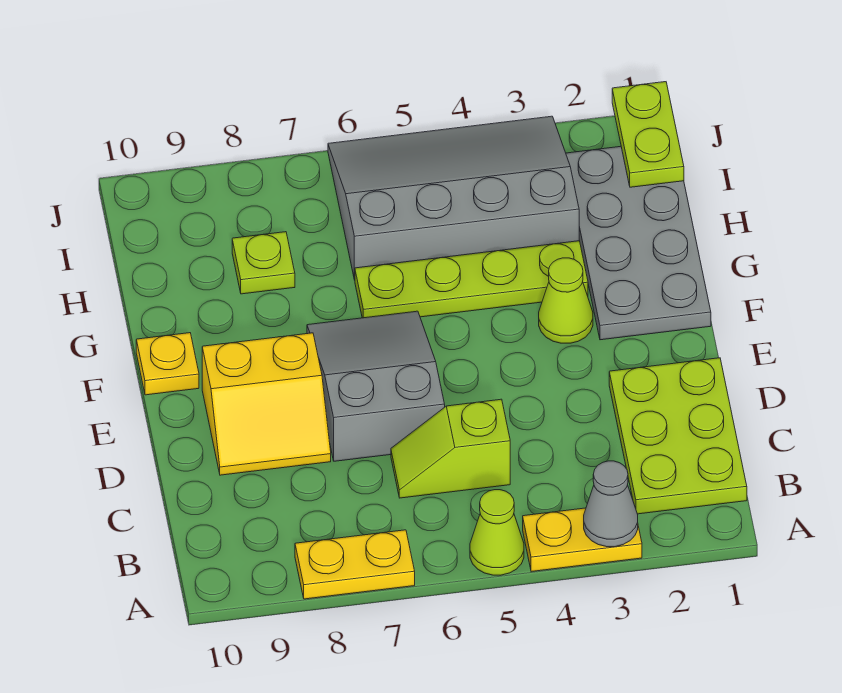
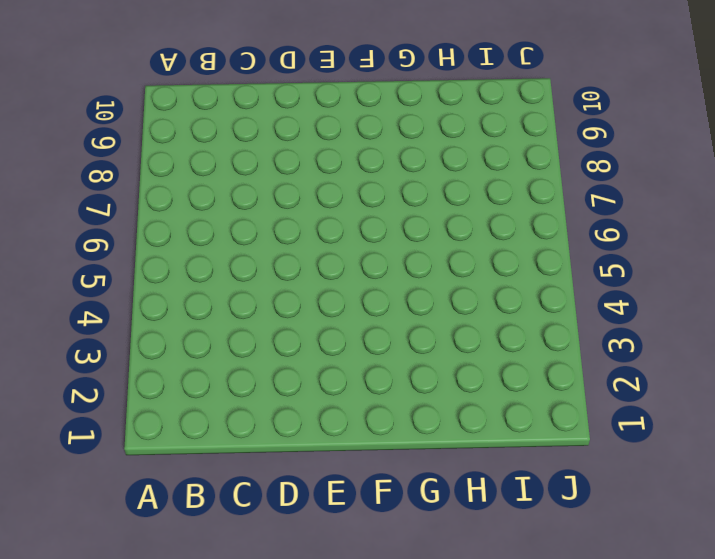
none -> yellow 1x2 plate [523,508,642,572]
none -> lime 1x1 cone [470,490,524,575]
none -> yellow 1x2 plate [295,530,415,599]

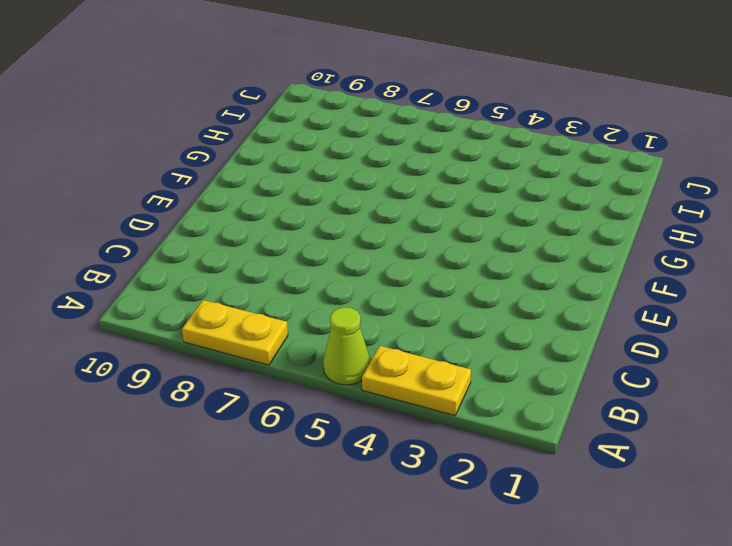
none -> lime 2x3 plate [609,358,747,514]
none -> lime 1x2 slope [391,399,510,498]
none -> grey 2x3 slope [307,311,445,461]

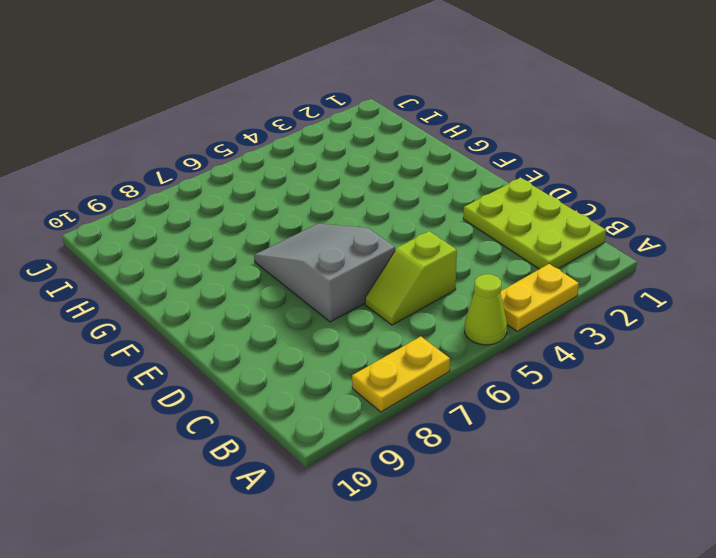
none -> yellow 2x2 slope [202,333,331,475]
none -> grey 2x4 plate [566,146,711,340]
none -> lime 1x1 cone [539,258,593,343]

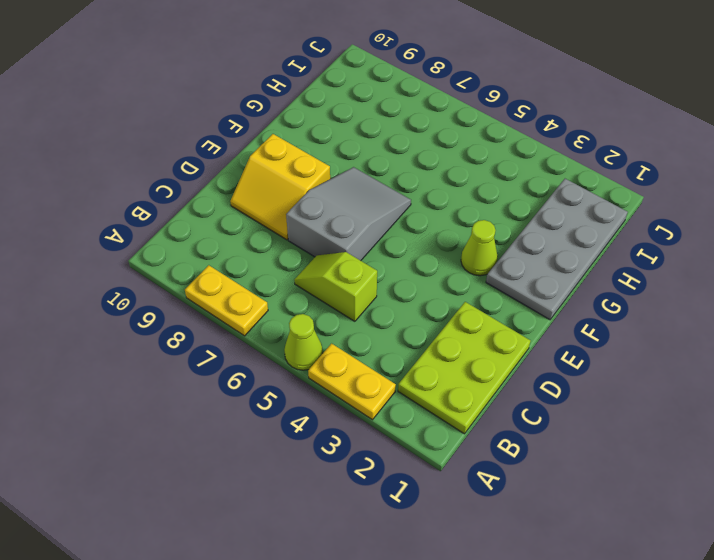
none -> yellow 1x1 plate [136,333,199,395]
none -> lime 1x4 plate [355,241,588,318]
none -> grey 3x4 slope [328,116,579,280]

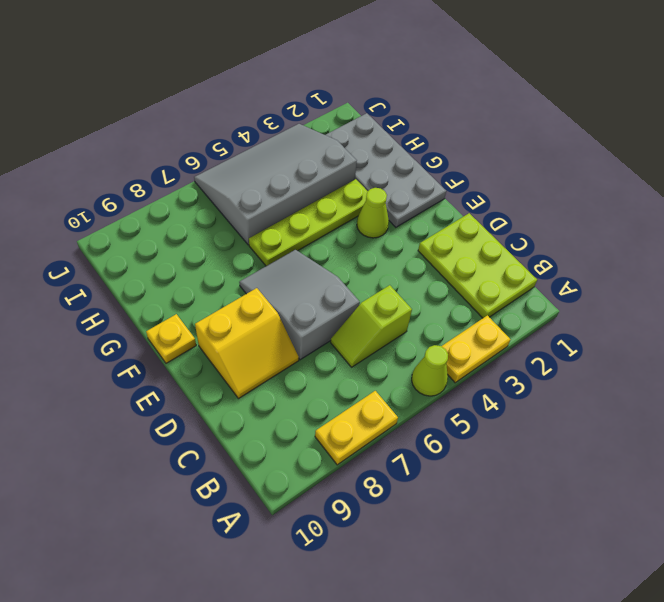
none -> lime 1x1 plate [232,232,295,294]
none -> grey 1x1 cone [584,461,638,547]
none -> lime 1x2 plate [612,82,684,187]

